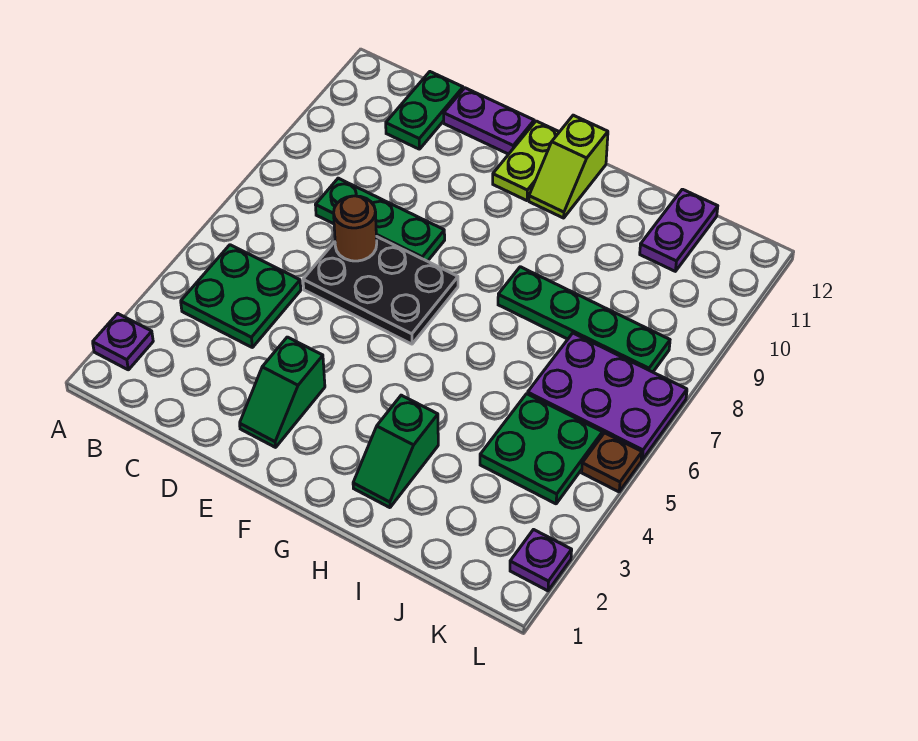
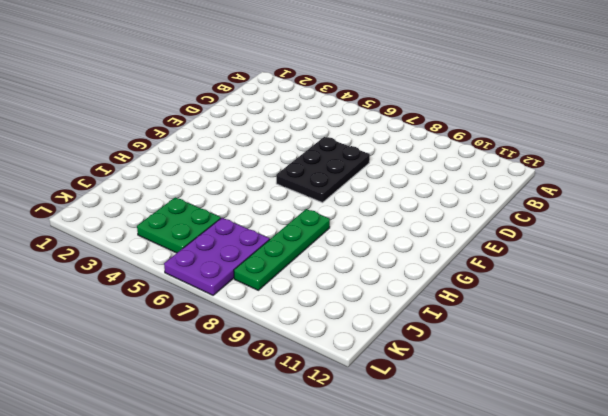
none -> purple 1x1 plate [93,314,153,370]
none -> green 2x2 plate [181,245,301,347]
none -> green 1x3 plate [316,178,445,261]

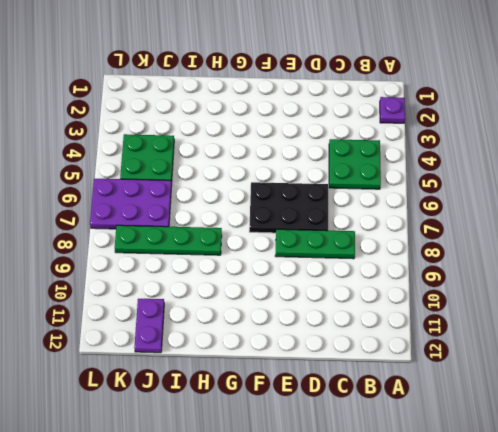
none -> green 1x2 plate [386,72,463,149]
none -> purple 1x2 plate [444,88,534,154]
none -> green 1x2 slope [240,337,325,447]

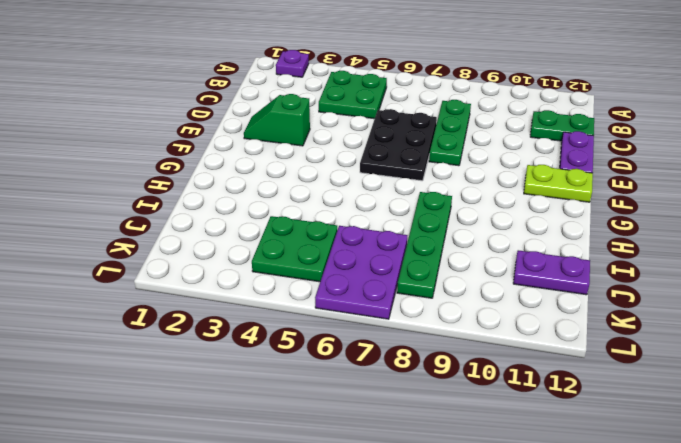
none -> lime 1x2 slope [529,115,608,218]
none -> green 1x2 slope [353,395,438,508]
none -> purple 1x1 plate [510,530,572,591]

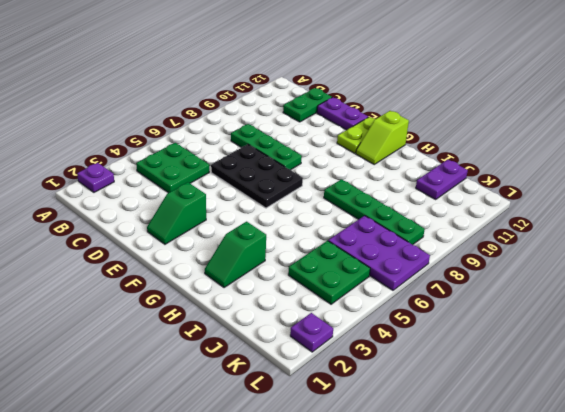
none -> brown 1x1 plate [582,433,642,492]
none -> brown 1x1 round brick [334,196,377,261]

